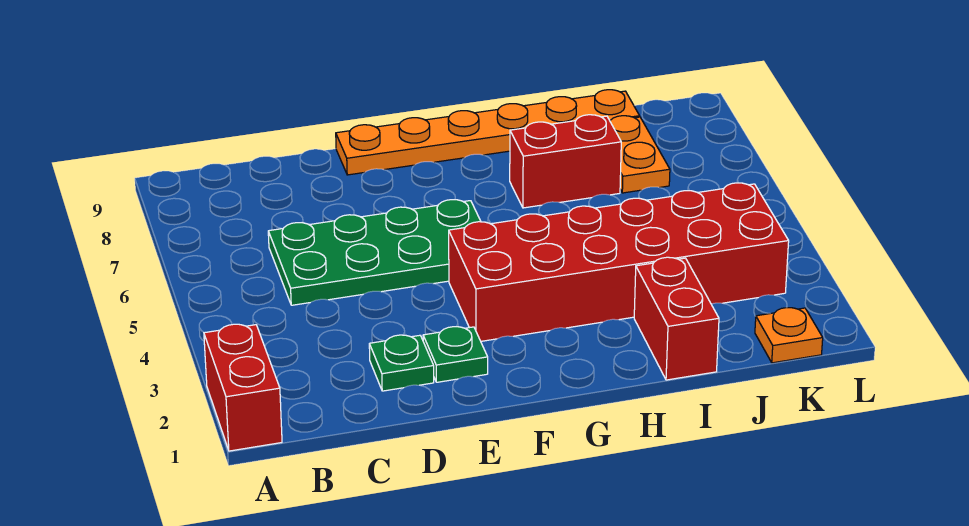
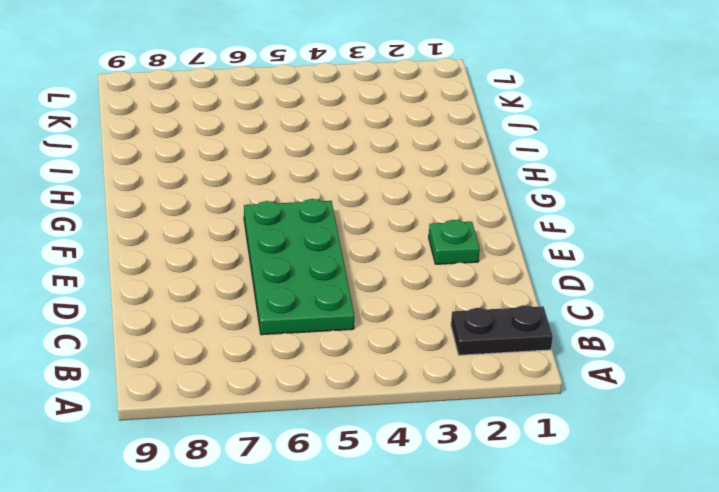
black 1x2 plate [451,305,553,355] -> none
none -> red 1x2 brick [204,324,282,451]
none -> green 1x1 plate [369,335,434,391]

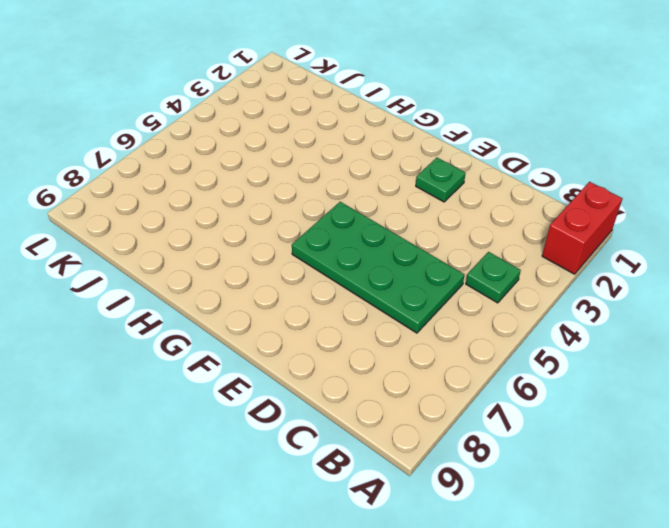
green 1x1 plate [466,252,521,303] -> green 1x1 plate moved to [369,335,434,391]
none -> orange 1x6 plate [336,90,640,175]
none -> red 2x6 brick [449,183,789,341]

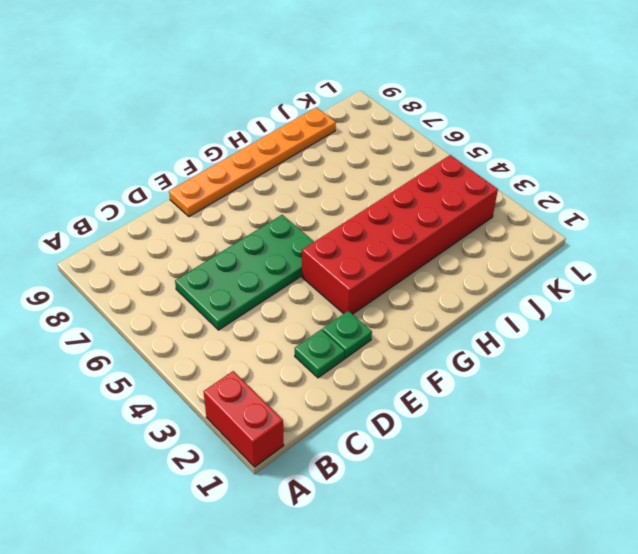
none -> red 1x2 brick [510,115,621,208]
none -> red 1x2 brick [634,257,719,380]

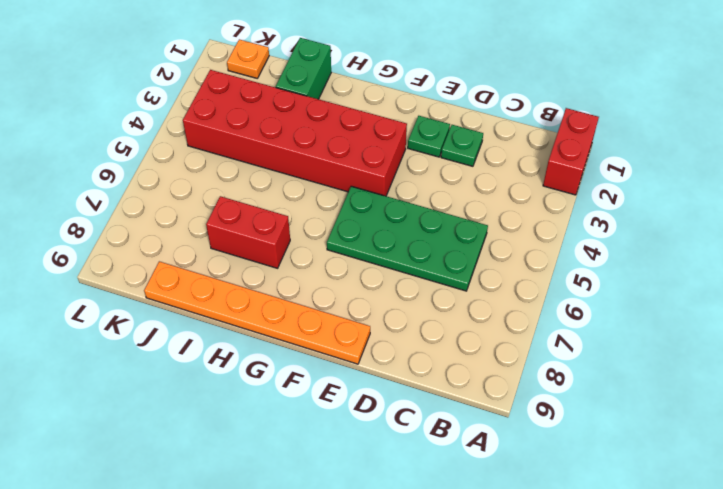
green 1x2 brick [276,38,331,99] -> red 1x2 brick [634,257,719,380]
none -> orange 1x2 plate [610,116,670,193]

